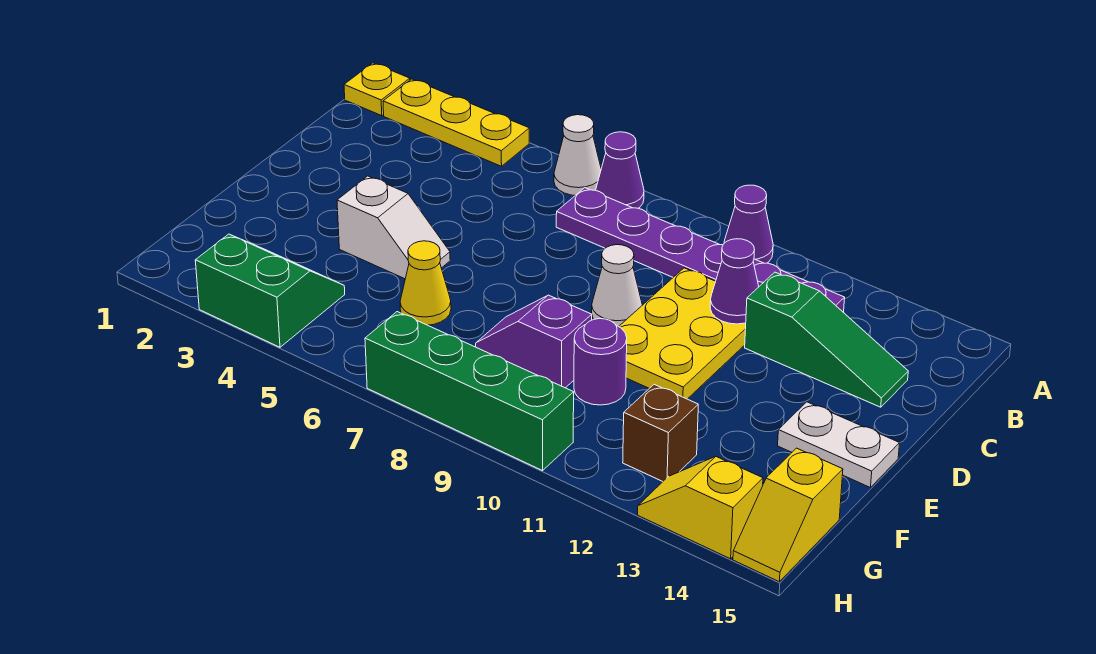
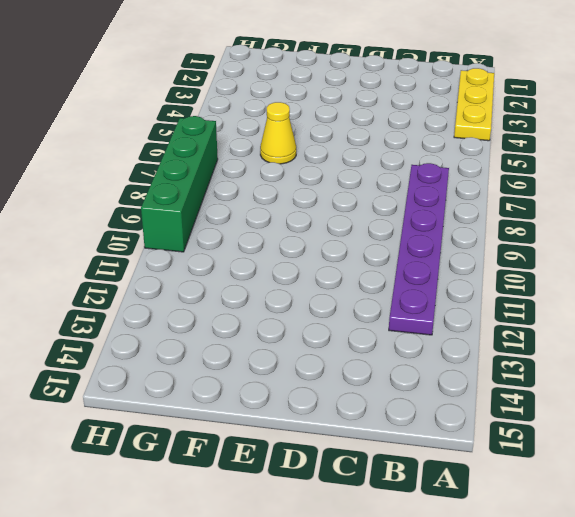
none -> yellow 1x1 plate [344,63,410,116]
none -> white 1x1 cone [554,115,601,195]
none -> purple 1x1 cone [596,132,644,208]

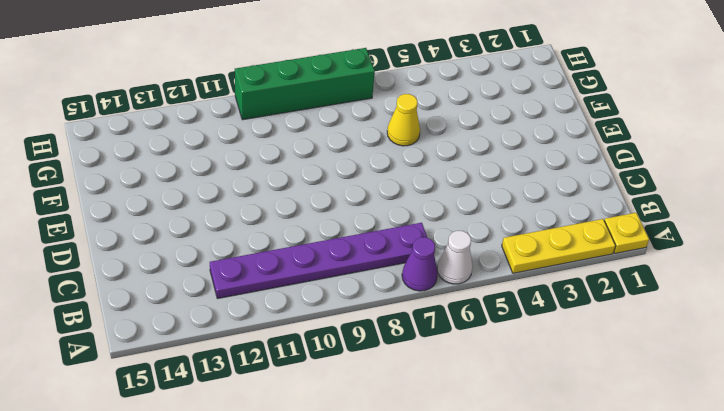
none -> purple 1x1 cone [724,185,773,263]
none -> yellow 2x3 plate [619,268,746,399]
none -> green 1x3 slope [745,272,908,407]

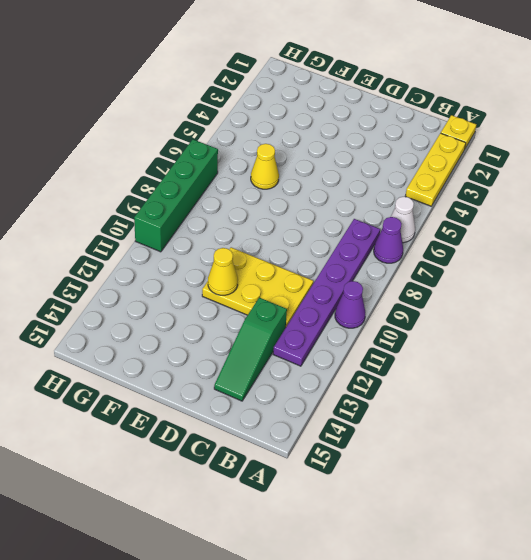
yellow 1x1 cone [208,248,238,295] -> none
none -> white 1x1 cone [592,245,642,327]
none -> white 1x2 slope [337,176,450,279]
none -> white 1x2 plate [778,402,900,488]

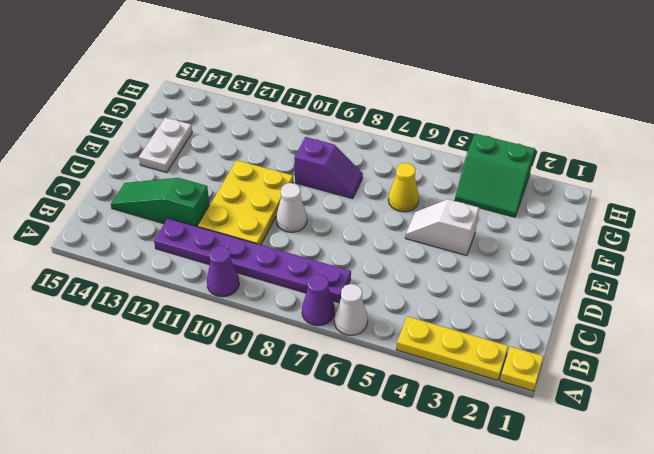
white 1x2 plate [139,117,192,173] -> white 1x2 plate turned to [778,402,900,488]
none -> purple 1x1 round brick [574,319,627,405]
none -> brown 1x1 brick [623,385,698,481]
none -> yellow 1x2 slope [733,448,843,582]

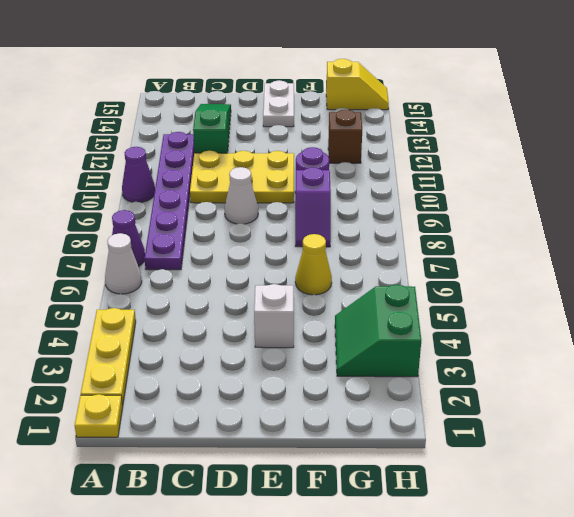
none -> green 1x4 brick [365,312,574,471]
none -> yellow 1x2 slope [638,457,763,559]
none -> purple 1x1 cone [710,239,759,324]

